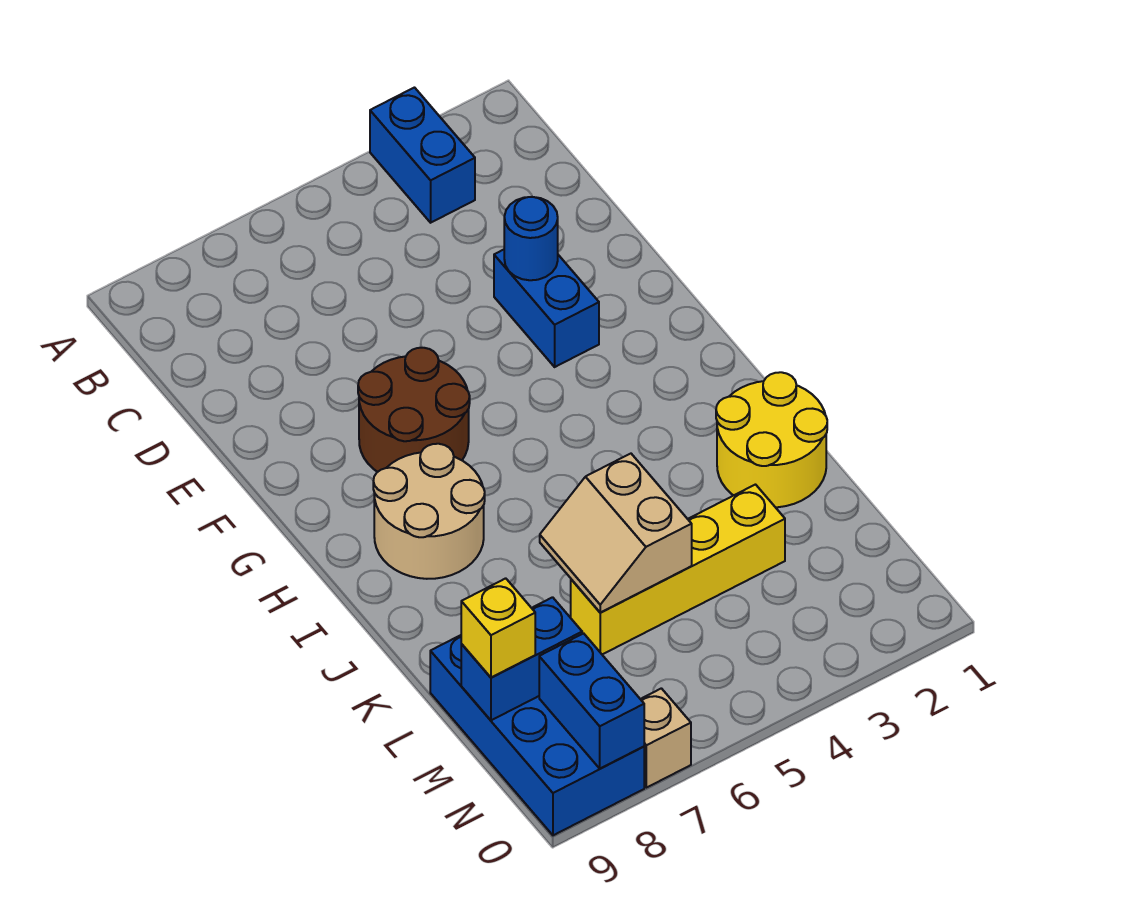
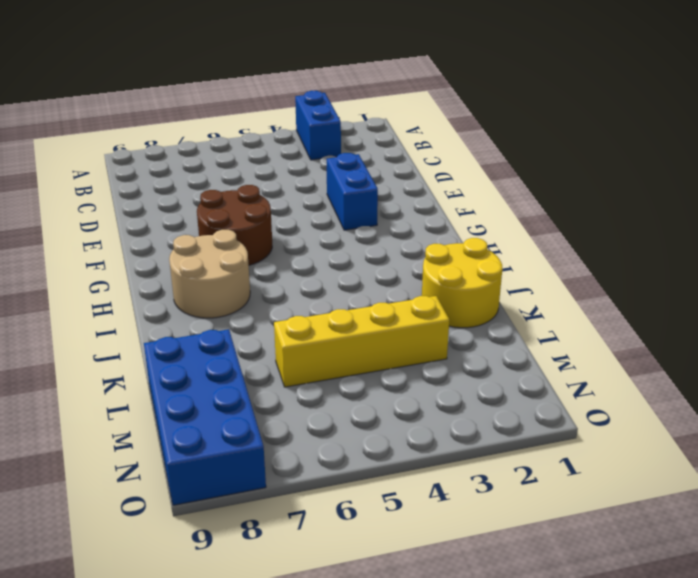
none -> tan 1x1 brick [641,688,691,788]
none -> blue 1x1 round brick [504,197,558,280]
none -> tan 2x2 slope [540,454,692,612]

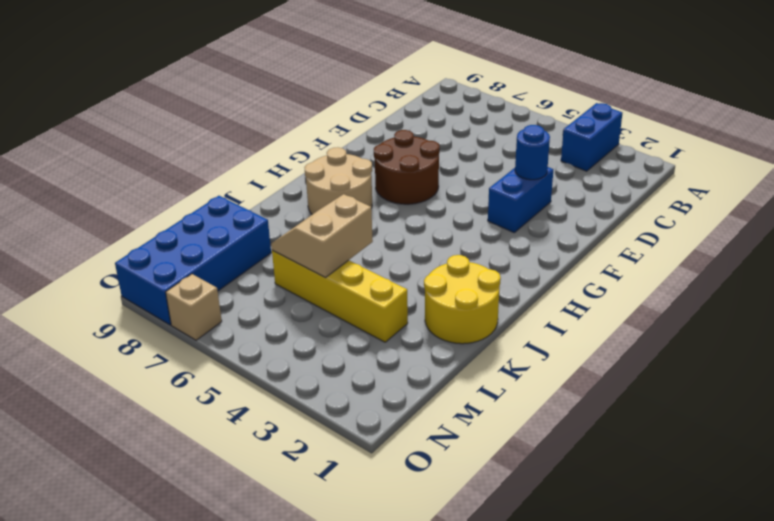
none -> blue 1x2 brick [461,597,582,720]
none -> blue 1x2 brick [539,633,644,769]
none -> yellow 1x1 brick [461,578,535,677]

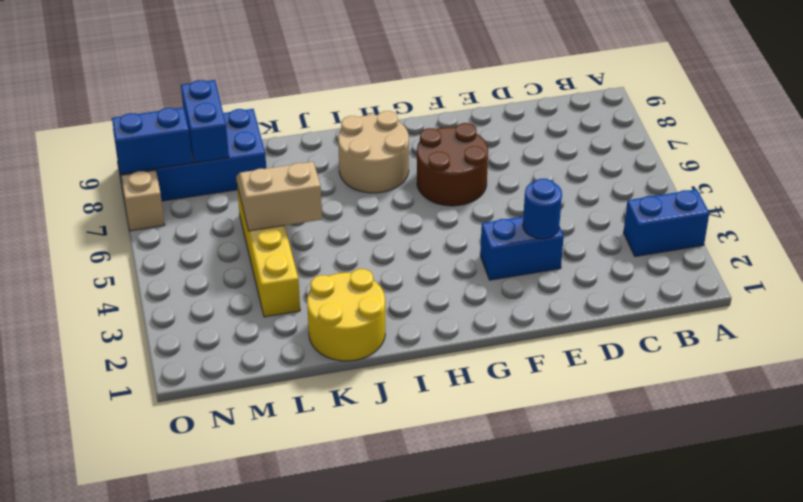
none -> yellow 1x1 brick [461,578,535,677]

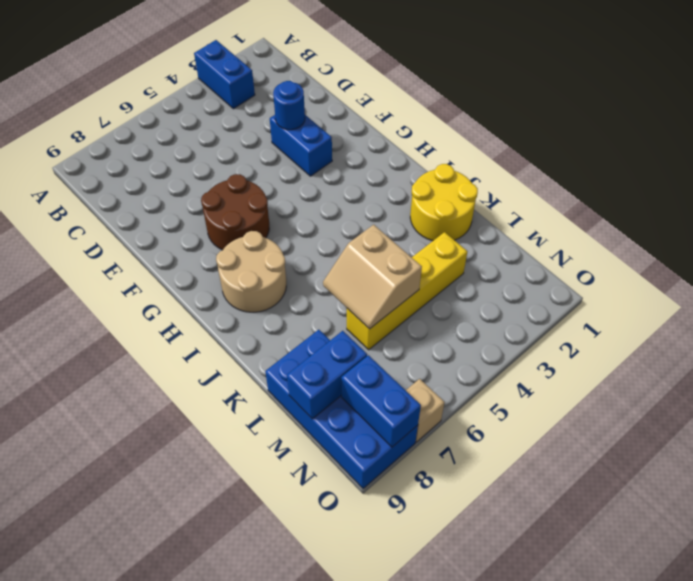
none -> yellow 1x1 brick [461,578,535,677]

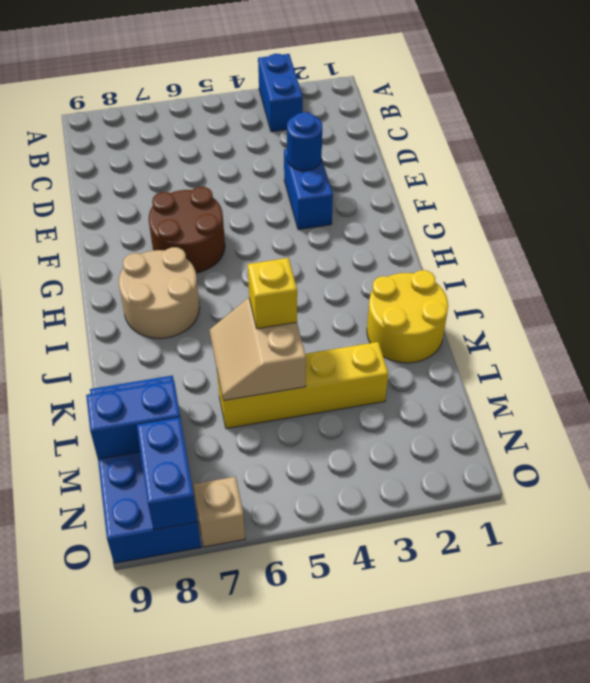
yellow 1x1 brick [248,258,297,329] -> yellow 1x1 brick moved to [461,578,535,677]

